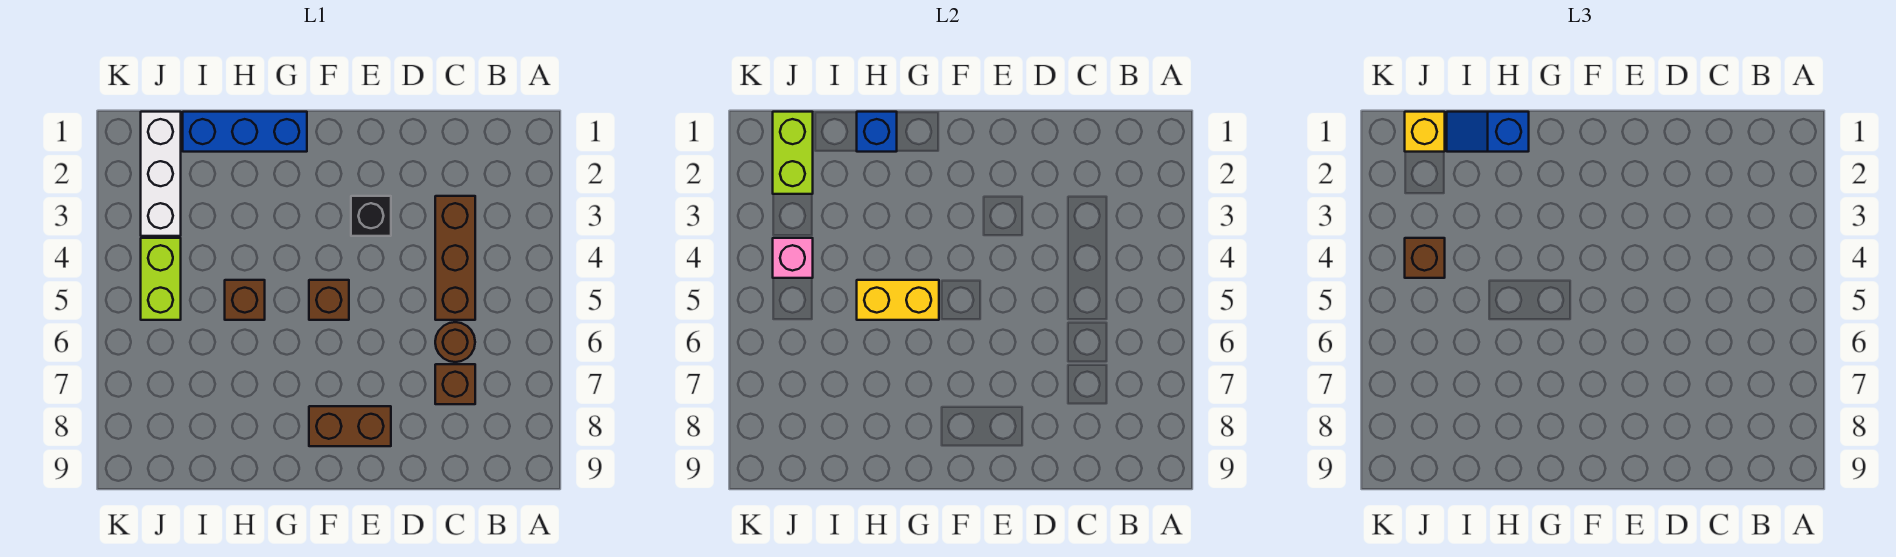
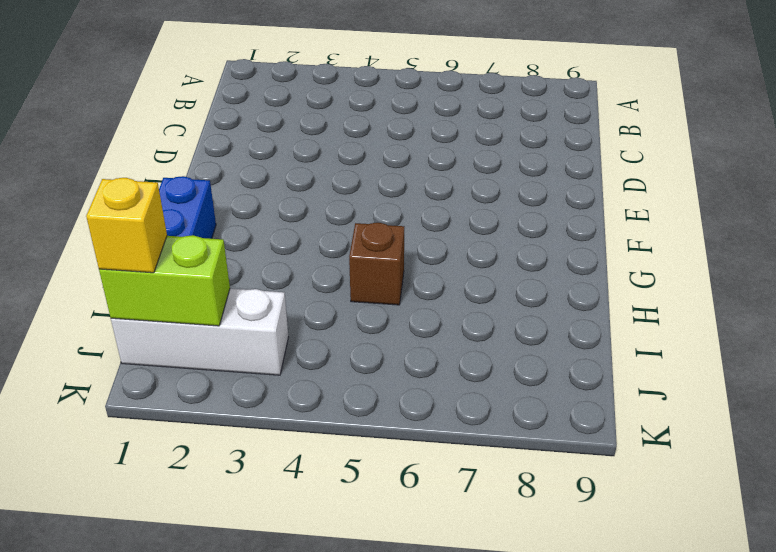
none -> brown 1x3 brick [435,196,475,320]
none -> brown 1x1 round brick [435,322,475,362]
none -> brown 1x1 brick [435,364,475,404]

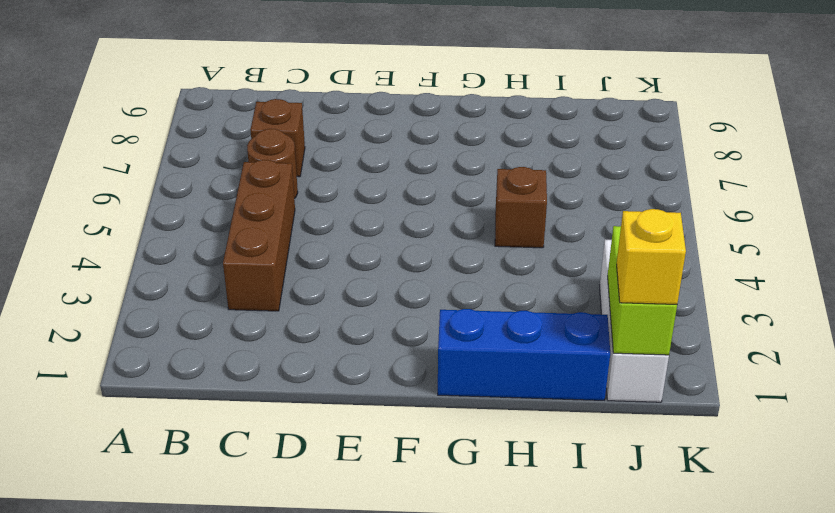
none -> black 1x1 brick [351,196,391,236]
none -> brown 1x2 brick [309,406,391,446]
none -> brown 1x1 brick [309,280,349,320]

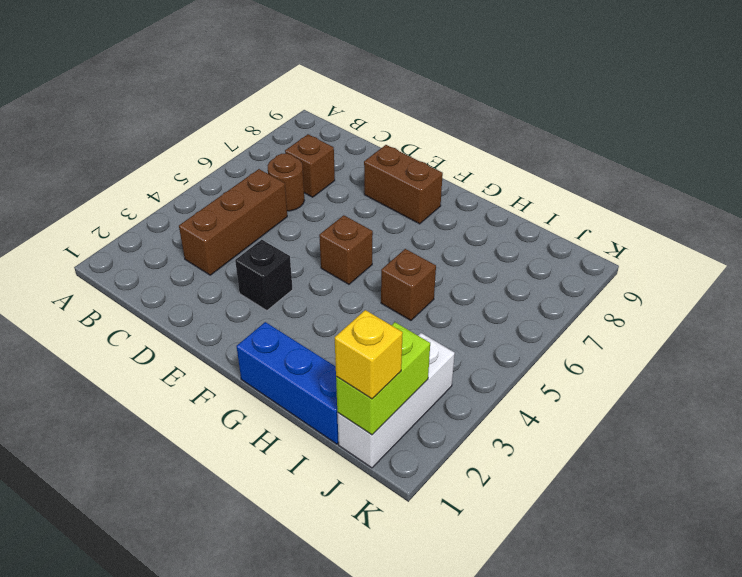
none -> lime 1x2 brick [141,238,181,320]
none -> yellow 1x2 brick [857,280,939,320]
none -> blue 1x1 brick [857,112,897,152]

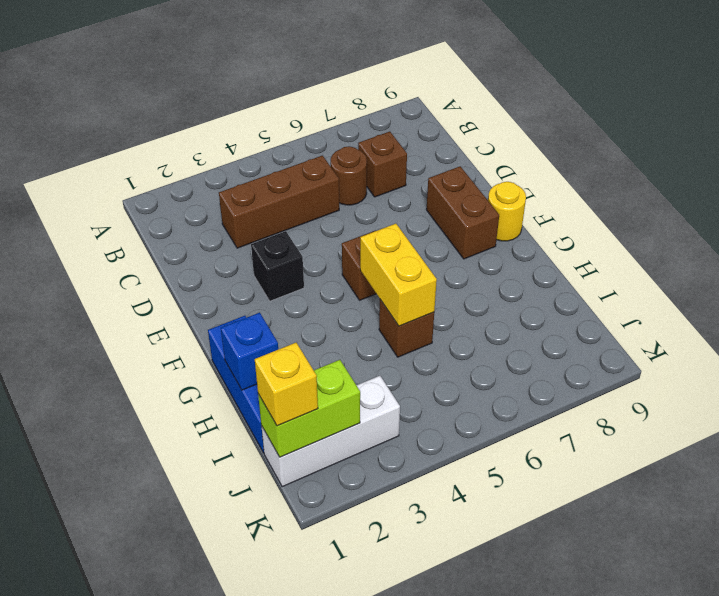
yellow 1x1 round brick [488,182,526,241] -> none
none -> lime 1x2 brick [141,238,181,320]
none -> pink 1x1 brick [773,238,813,278]
none -> blue 1x2 slope [1447,112,1529,152]

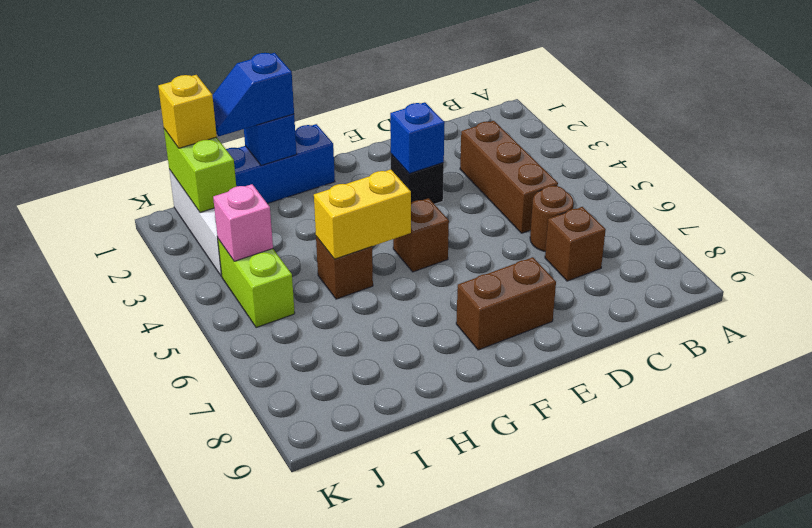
blue 1x1 brick [390,102,445,174] -> none
none -> brown 1x1 brick [1405,238,1445,278]

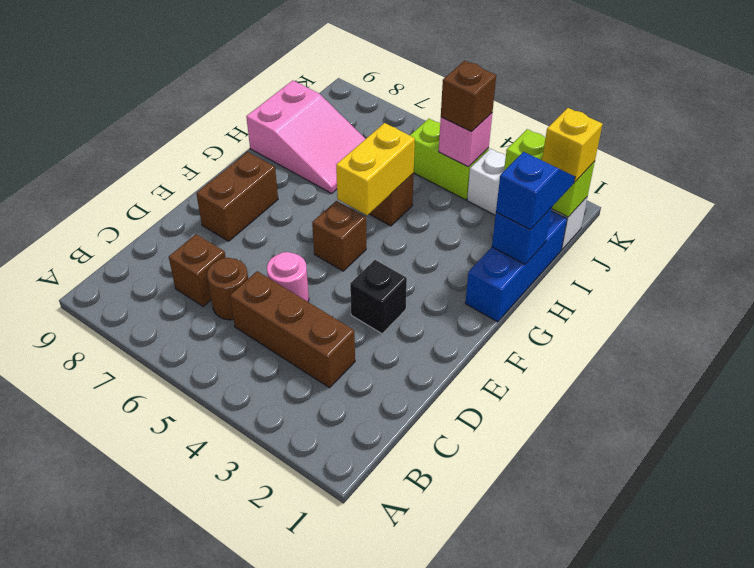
pink 1x1 round brick [267,252,309,302] -> none
pink 2x3 slope [246,80,365,193] -> none

